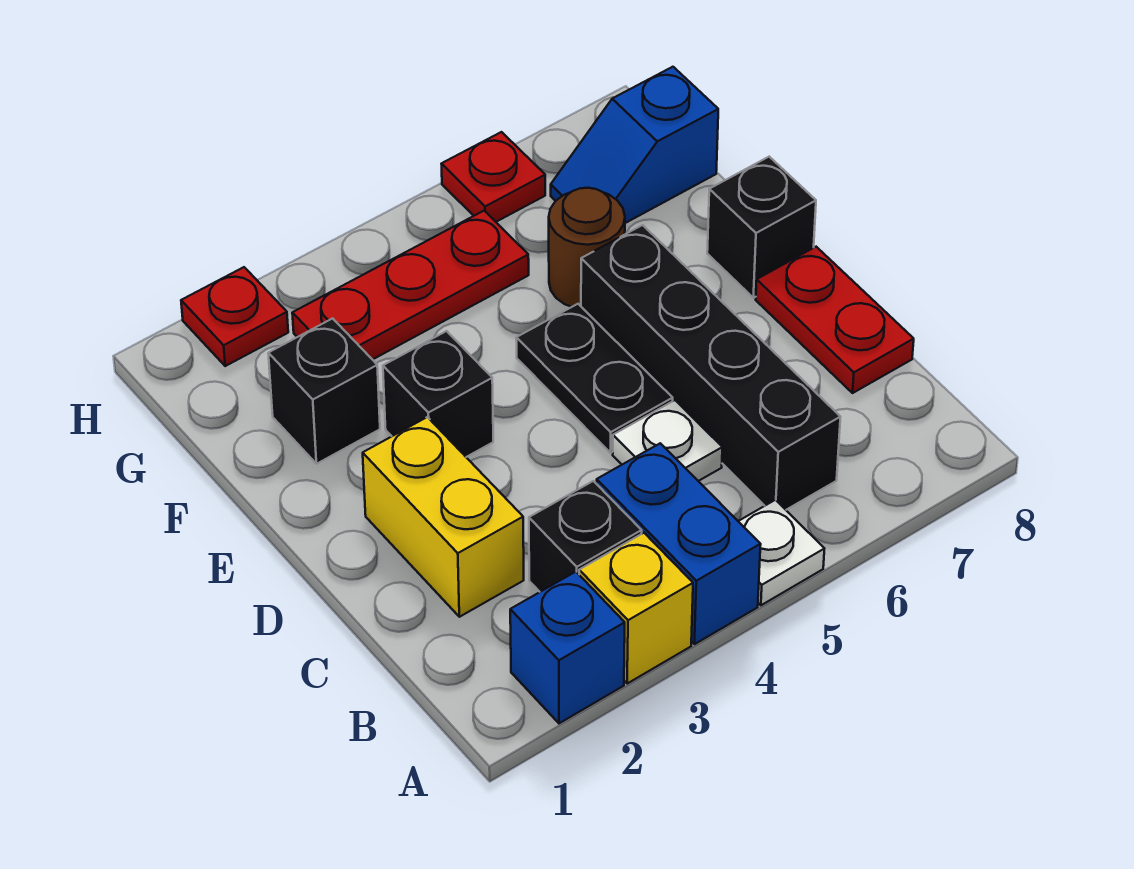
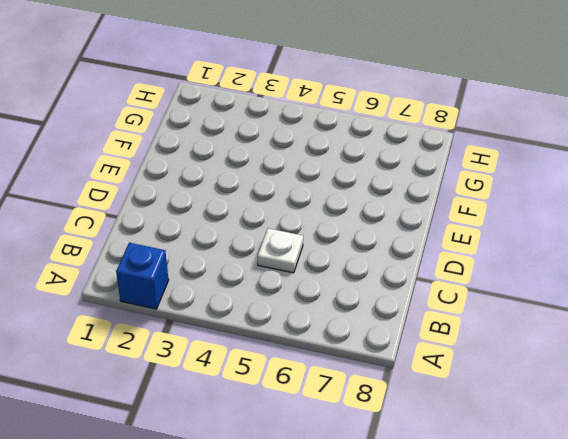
none -> yellow 1x1 brick [579,533,693,684]
none -> blue 1x2 brick [597,443,761,644]
none -> white 1x1 plate [738,500,824,605]

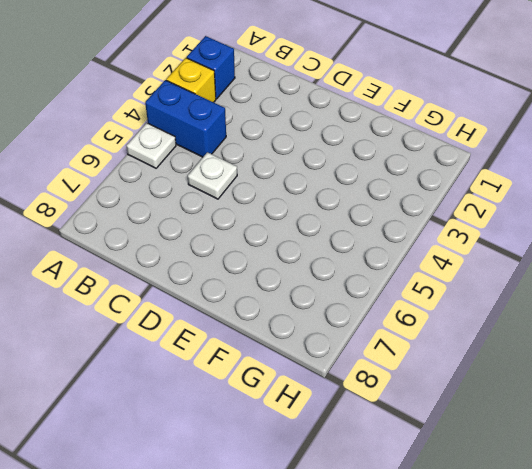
none -> black 1x1 brick [529,481,642,592]
none -> black 1x4 brick [581,225,841,510]
none -> yellow 1x2 brick [363,417,524,617]

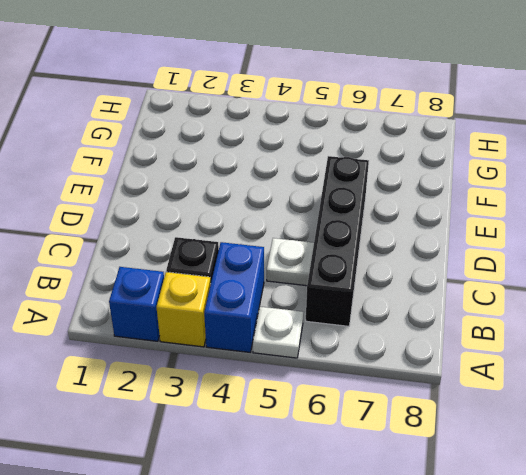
none -> yellow 1x2 brick [363,417,524,617]
none -> red 1x2 plate [756,247,914,393]
none -> black 1x2 plate [516,304,673,453]

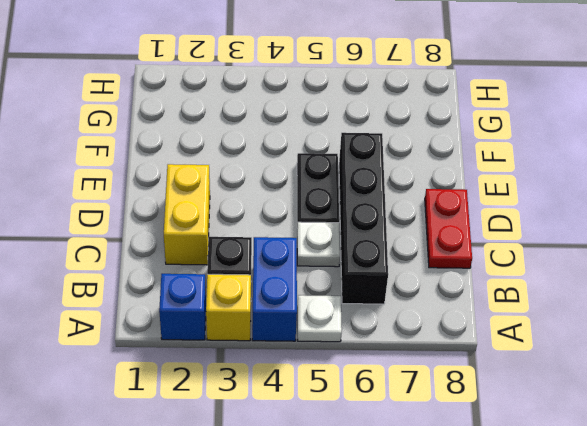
none -> black 1x1 brick [383,331,493,457]
none -> black 1x1 brick [707,157,816,298]
none -> black 1x1 brick [268,318,380,464]

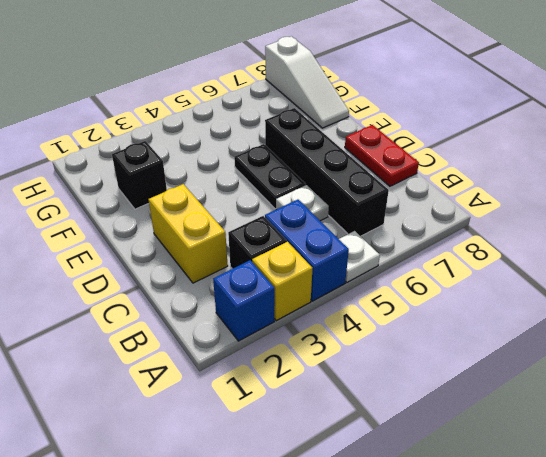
white 1x3 slope [265,36,349,128] -> blue 1x2 slope [551,67,718,223]
none -> black 1x1 brick [383,331,493,457]
none -> black 1x1 brick [707,157,816,298]
none -> brown 1x1 round brick [549,188,625,307]

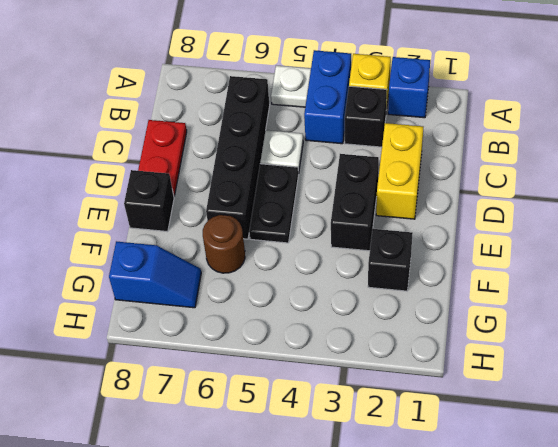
black 1x2 brick [331,154,379,251] -> black 1x1 brick [383,331,493,457]
none -> red 1x3 plate [292,211,529,360]
none -> red 1x1 plate [181,267,288,366]
none -> red 1x1 plate [442,132,545,222]

